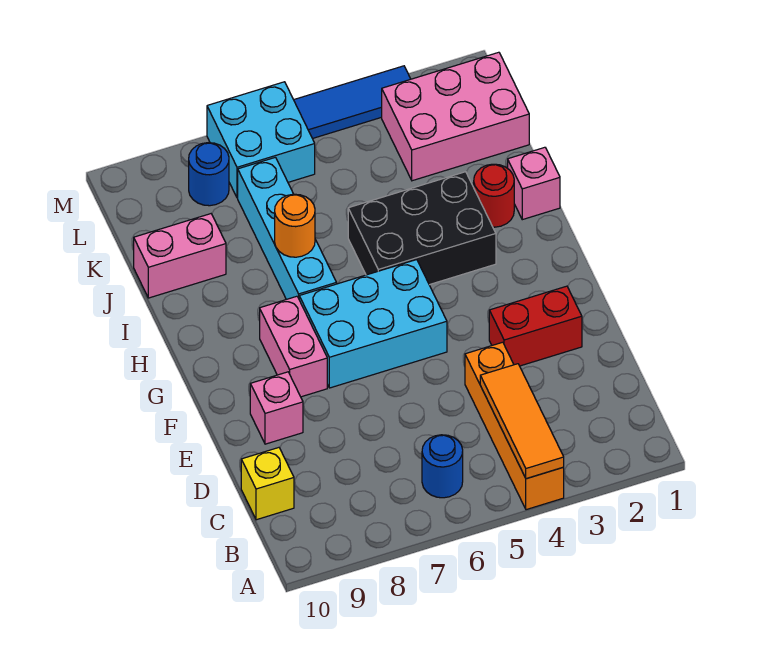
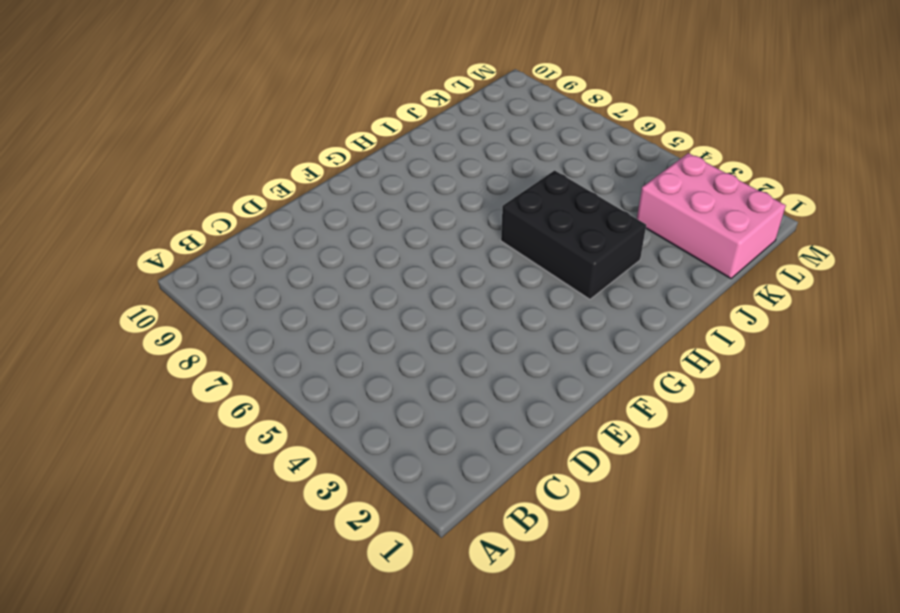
none -> orange 1x4 brick [465,342,564,510]
none -> blue 1x1 round brick [422,435,463,498]
none -> yellow 1x1 brick [241,448,294,520]

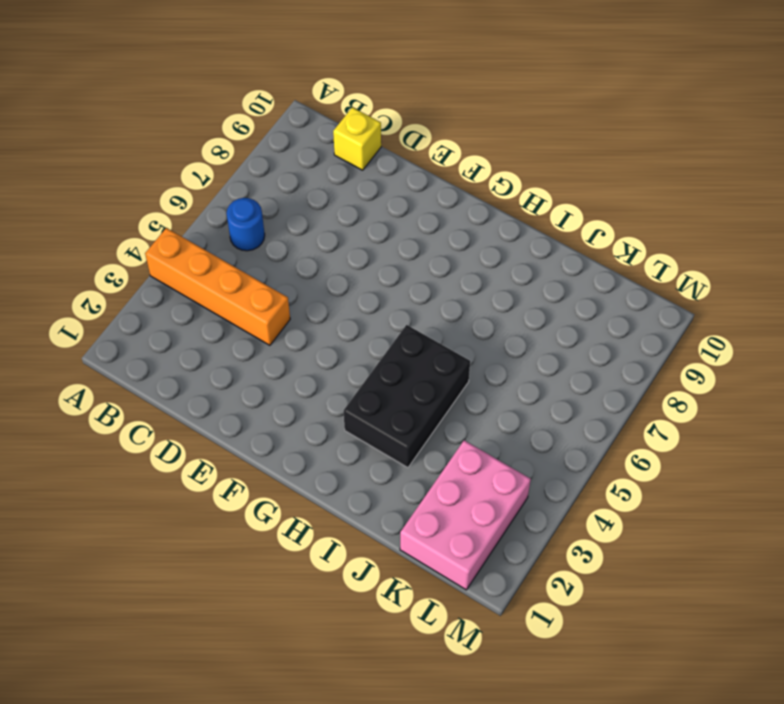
none -> red 1x2 brick [489,286,582,366]
none -> pink 1x1 brick [250,372,303,444]
none -> cyan 2x3 brick [299,260,447,388]

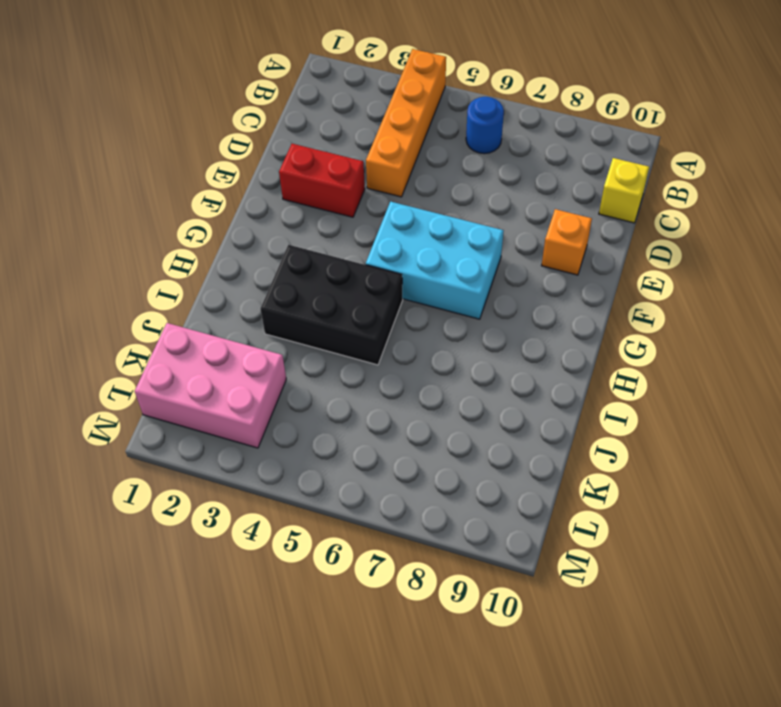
orange 1x1 brick [542,209,592,275] -> pink 1x1 brick [250,372,303,444]
none -> pink 1x2 brick [260,296,327,397]
none -> cyan 1x4 brick [238,157,337,300]
none -> pink 1x1 brick [508,147,560,220]

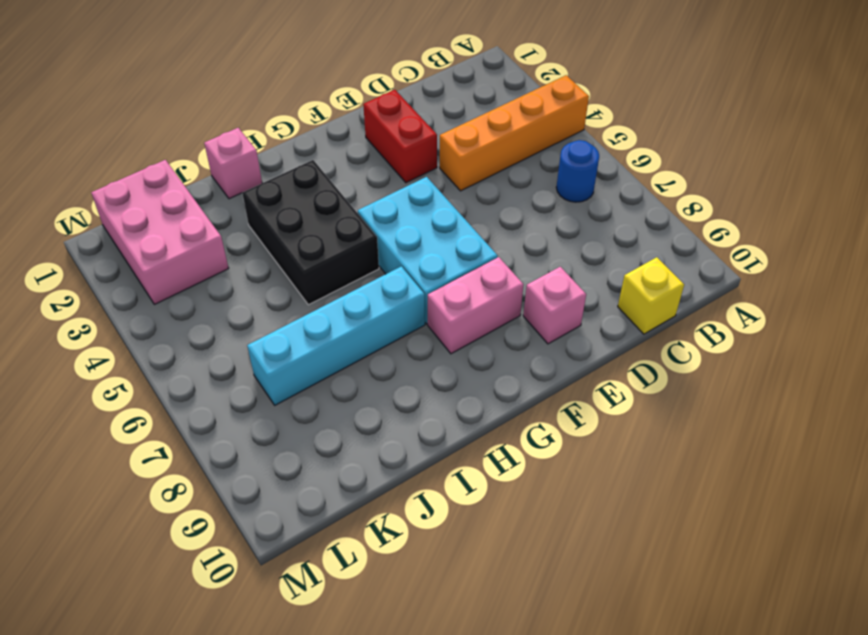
none -> red 1x1 round brick [474,164,514,227]
none -> pink 1x2 brick [134,214,226,298]
none -> cyan 2x2 brick [207,82,315,198]

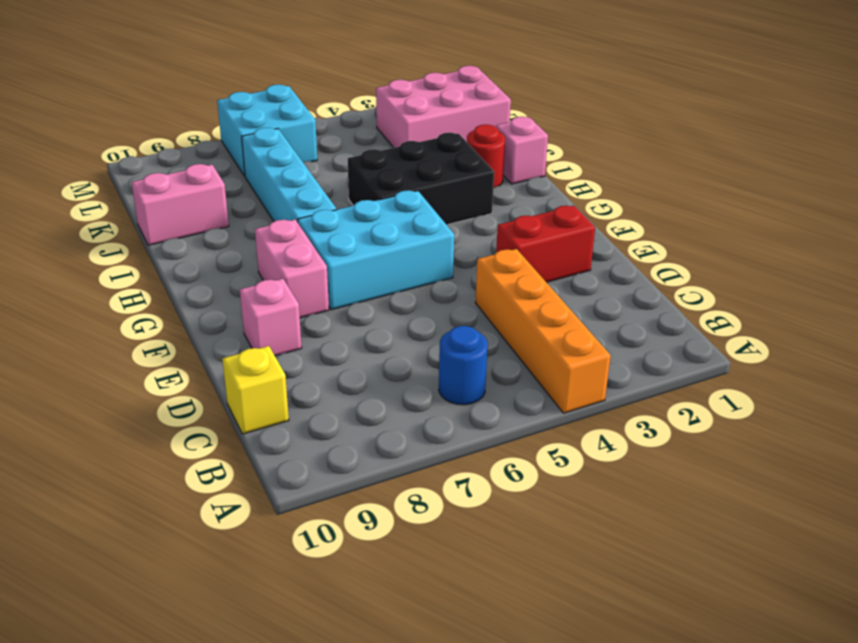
none -> blue 1x1 round brick [189,143,229,206]
none -> blue 1x3 tile [294,66,410,138]
none -> orange 1x3 tile [480,364,564,479]

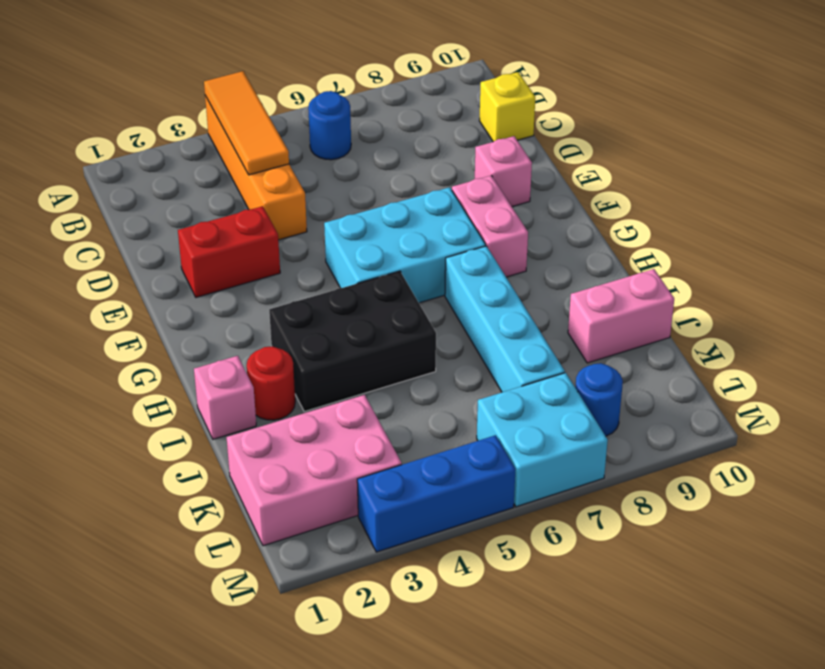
blue 1x3 brick [357,435,516,552] -> blue 1x3 tile [294,66,410,138]
none -> orange 1x1 round brick [275,194,315,257]

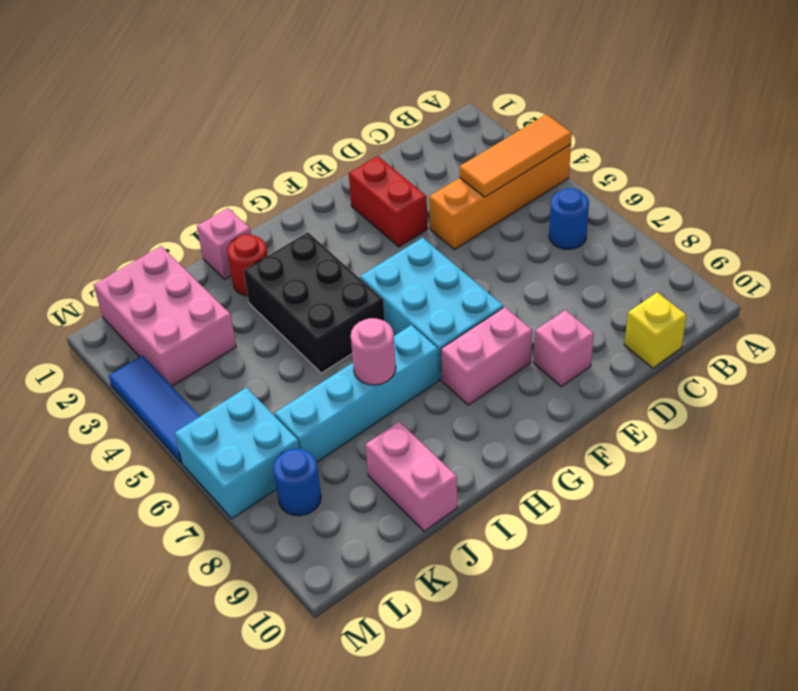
pink 1x1 round brick [351,318,396,385] -> orange 1x1 round brick [275,194,315,257]

